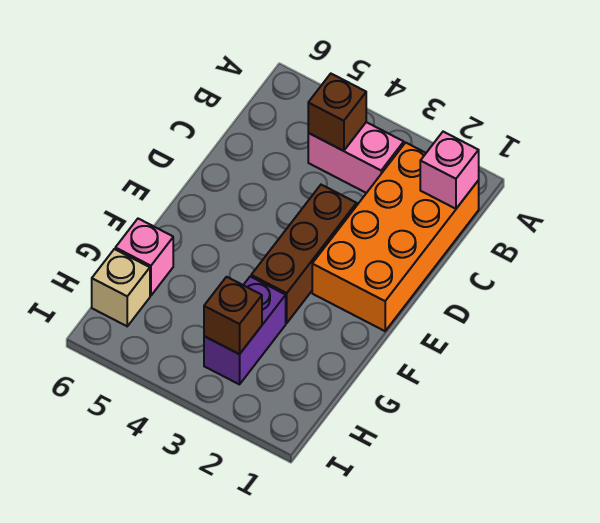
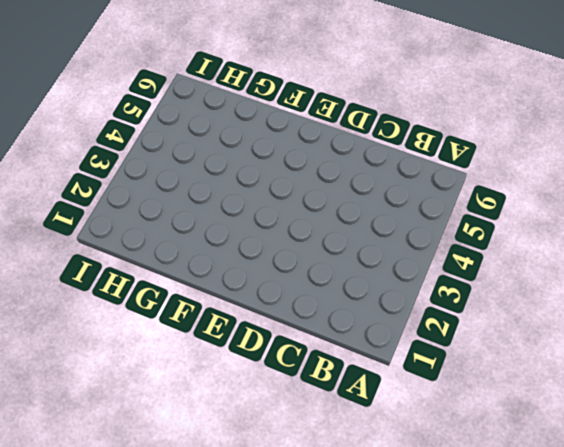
none -> orange 2x4 brick [312,143,479,331]
none -> pink 1x2 brick [308,122,404,193]

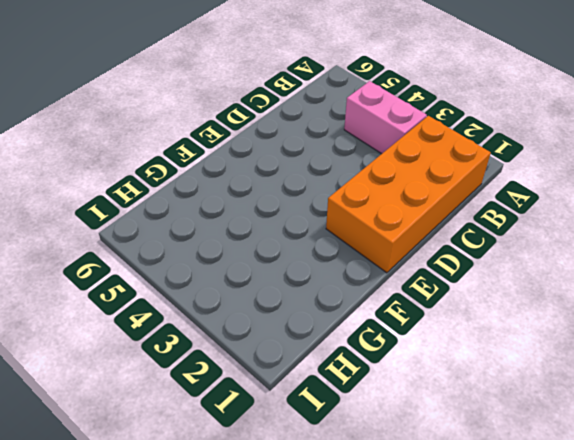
none -> brown 1x3 brick [251,185,357,323]
none -> purple 1x2 brick [204,277,286,384]

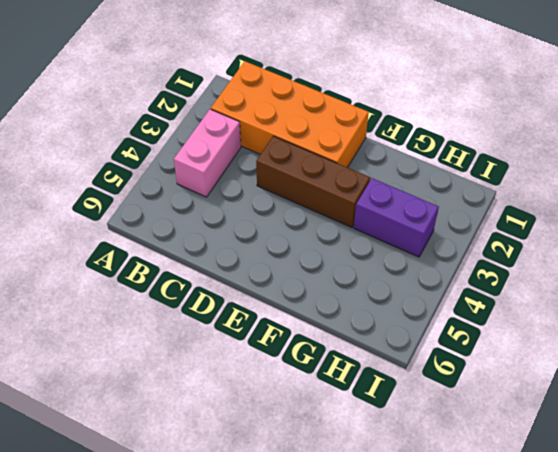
none -> pink 1x1 brick [115,219,173,296]
none -> tan 1x1 brick [92,249,150,326]

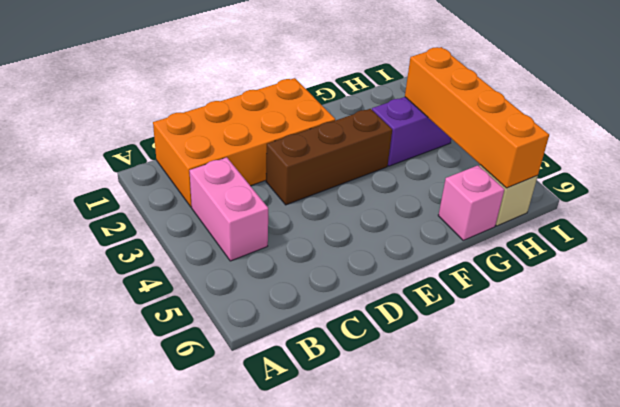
orange 1x4 brick [405,47,549,188] -> brown 1x1 brick [204,277,262,354]
none -> pink 1x1 brick [420,132,479,209]
none -> brown 1x1 brick [308,74,366,151]

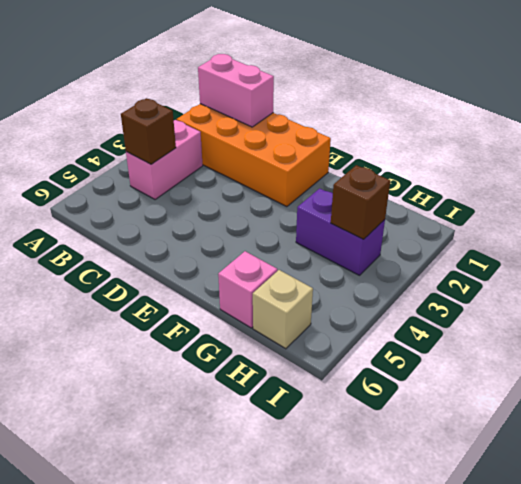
pink 1x2 brick [198,54,274,127] -> pink 1x1 brick [420,132,479,209]
none -> brown 1x3 brick [251,185,357,323]

